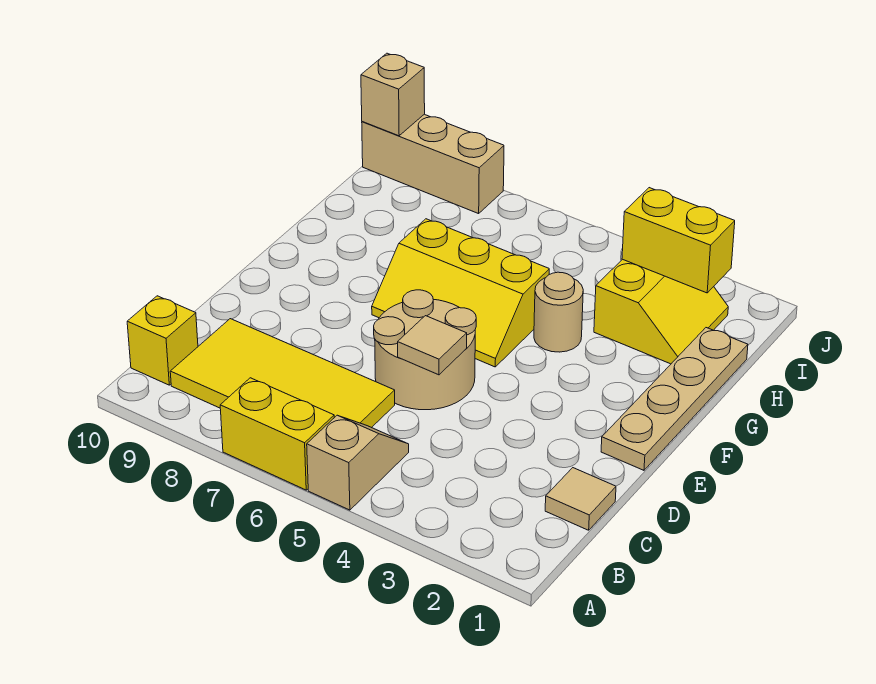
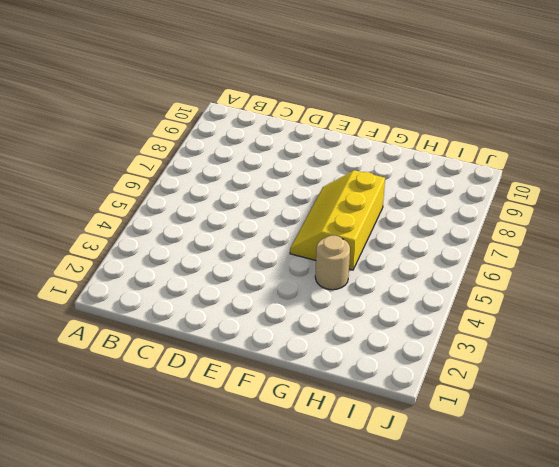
none -> tan 1x2 slope [307,415,409,510]
none -> yellow 1x2 brick [220,378,334,490]
none -> yellow 2x4 tile [170,319,395,428]

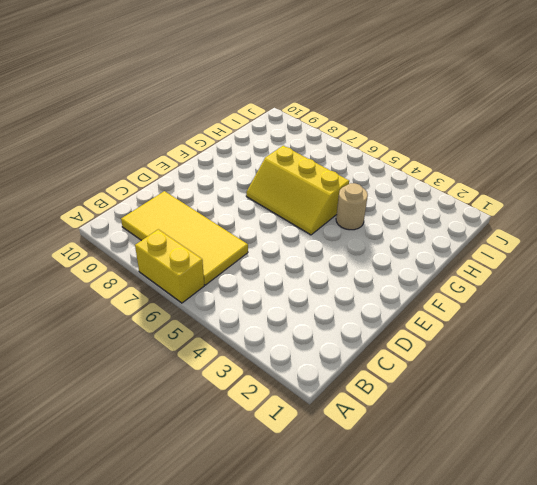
none -> tan 1x2 slope [307,415,409,510]
none -> yellow 1x1 brick [127,296,198,385]
none -> tan 1x1 tile [545,468,616,530]

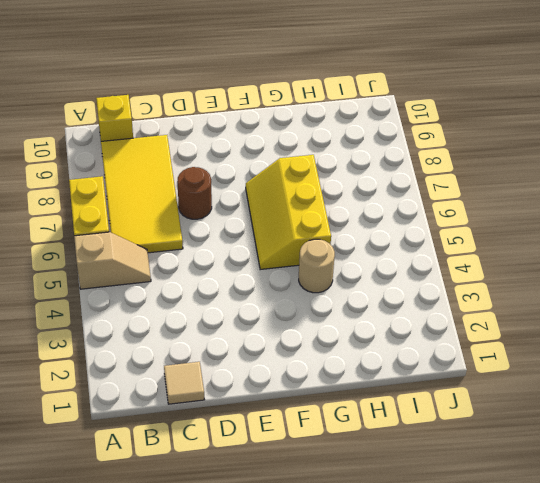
brown 1x1 round brick [177,167,212,219] -> none
none -> tan 2x2 round brick [374,290,476,410]
none -> tan 1x4 plate [601,328,748,470]
none -> yellow 2x2 slope [594,259,728,364]

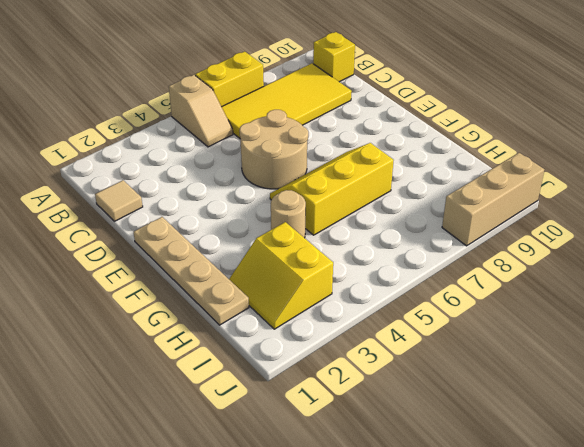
none -> tan 1x1 tile [398,316,467,375]
none -> yellow 1x2 brick [622,188,735,293]
none -> tan 1x1 brick [361,53,425,136]

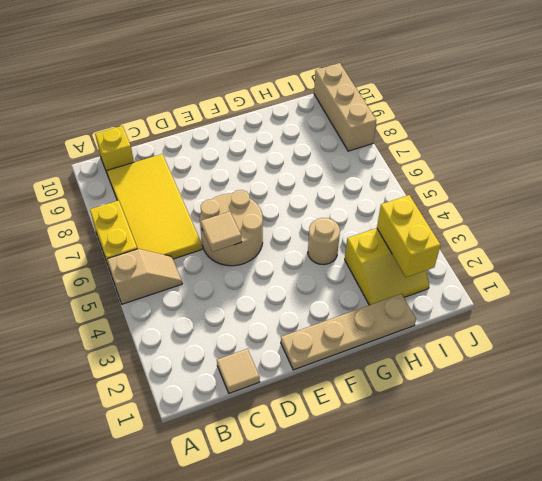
none -> yellow 2x3 slope [372,219,549,367]
none -> tan 1x1 brick [361,53,425,136]

